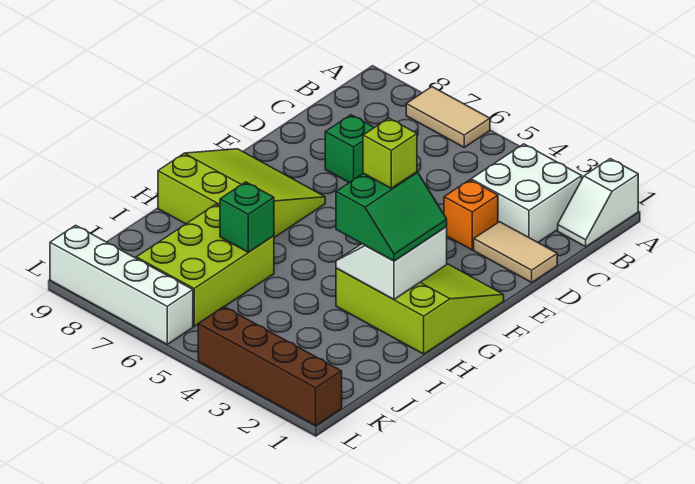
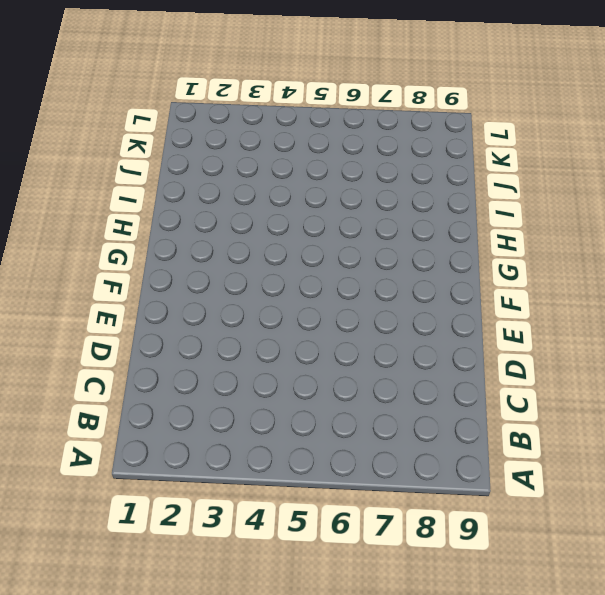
none -> white 1x2 slope [558,159,638,247]
none -> tan 1x2 tile [406,87,490,147]
none -> white 2x2 brick [471,144,582,242]

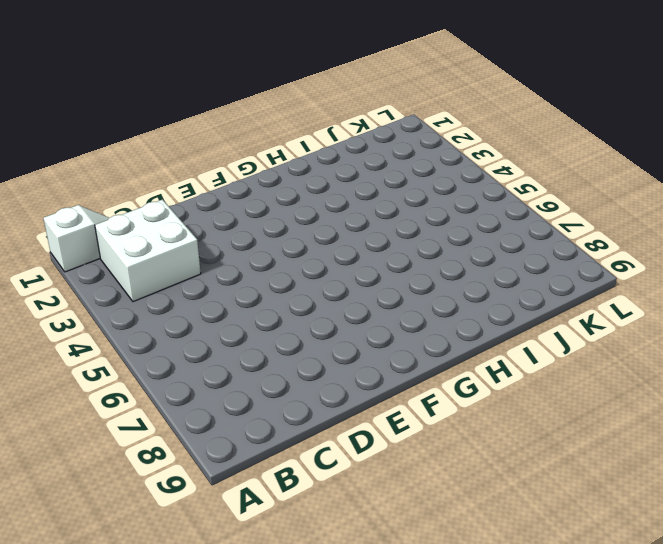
none -> tan 1x2 tile [406,87,490,147]
none -> tan 1x2 tile [474,222,557,282]
none -> orange 1x1 brick [444,180,498,250]

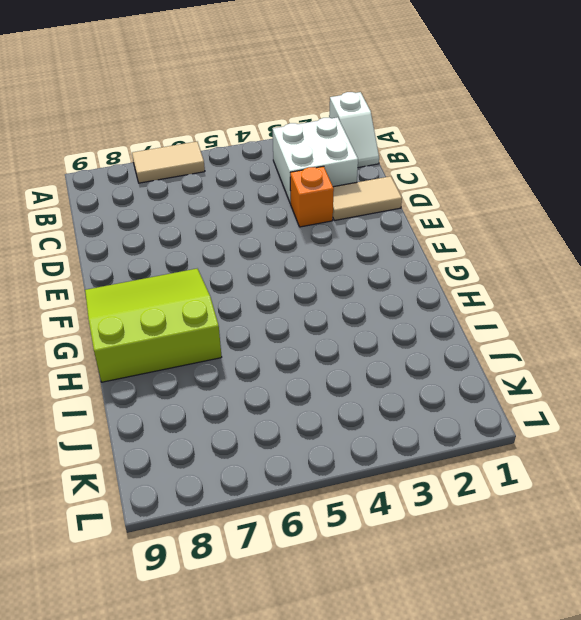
none -> green 1x1 brick [325,115,374,183]
none -> lime 3x3 slope [336,264,504,354]
none -> lime 2x3 brick [136,204,274,326]

